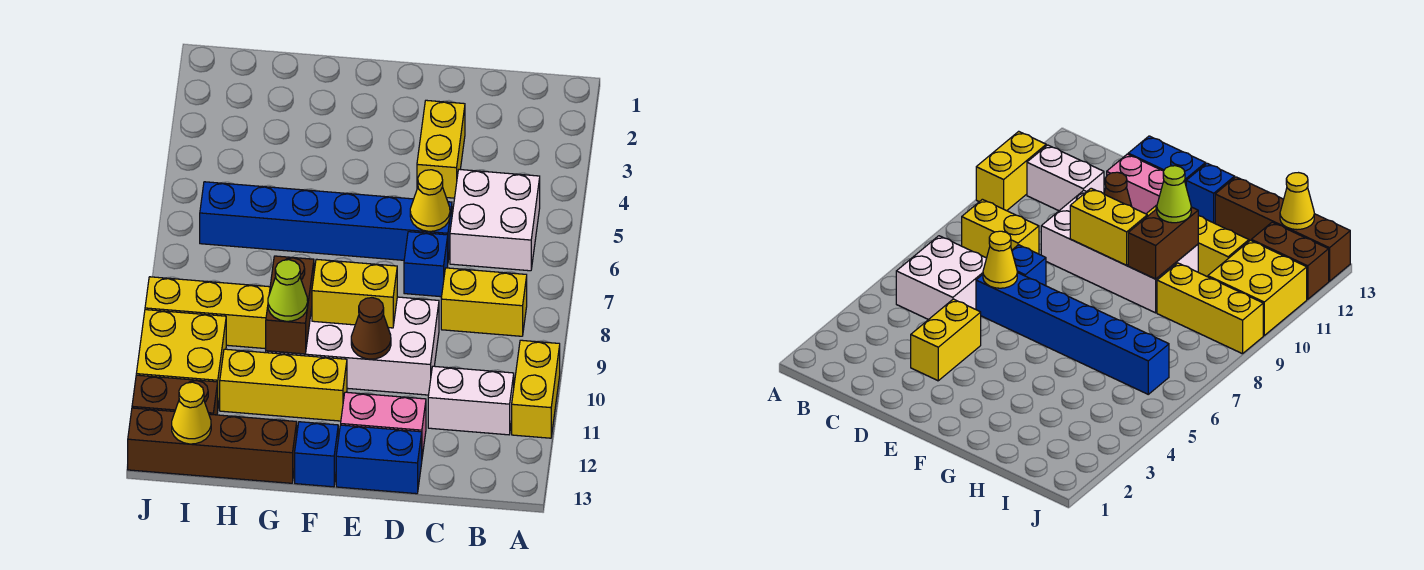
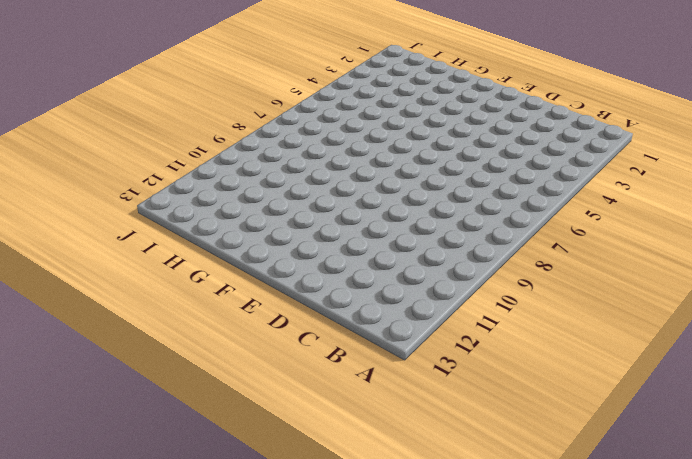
none -> yellow 1x2 brick [512,340,560,438]
none -> white 2x2 brick [450,169,540,271]
none -> yellow 1x2 brick [441,268,527,336]

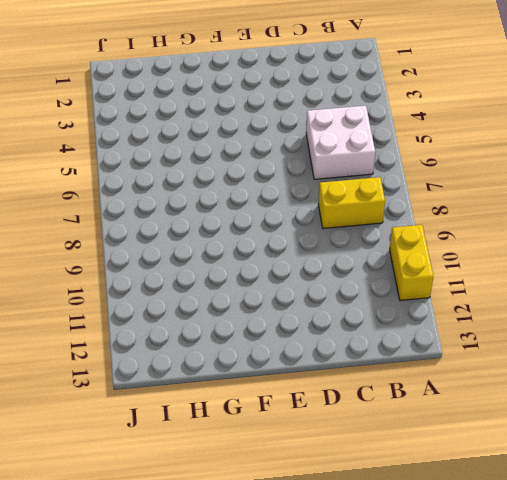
none -> white 1x2 brick [428,366,514,435]
none -> yellow 1x2 brick [417,100,465,198]
none -> blue 1x6 brick [200,182,452,260]

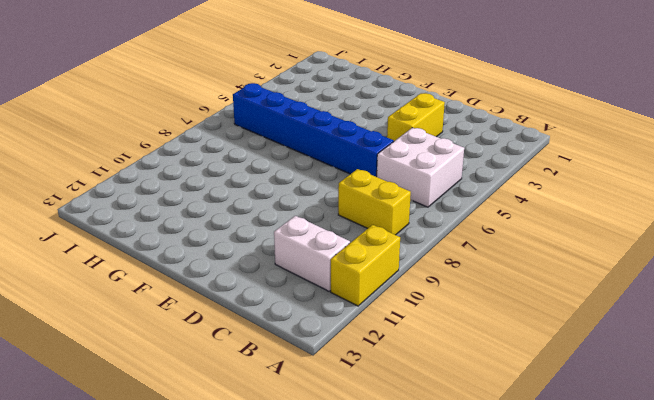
none -> blue 1x1 brick [404,232,448,297]
none -> white 2x4 brick [266,297,439,395]
none -> pink 1x2 brick [341,392,426,456]

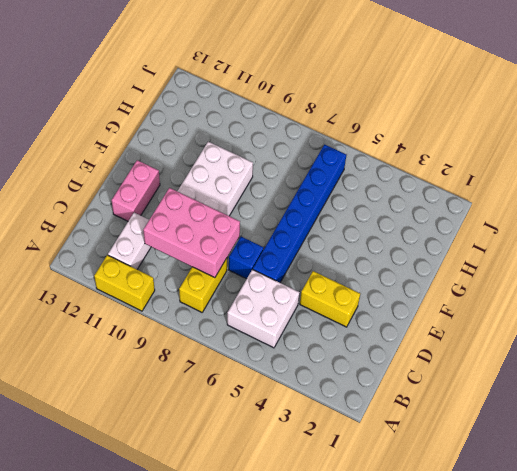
pink 2x3 brick [143,188,240,278] -> none
none -> blue 1x2 brick [336,425,422,494]
none -> yellow 1x3 brick [220,349,347,421]
none -> blue 1x1 brick [295,422,338,487]

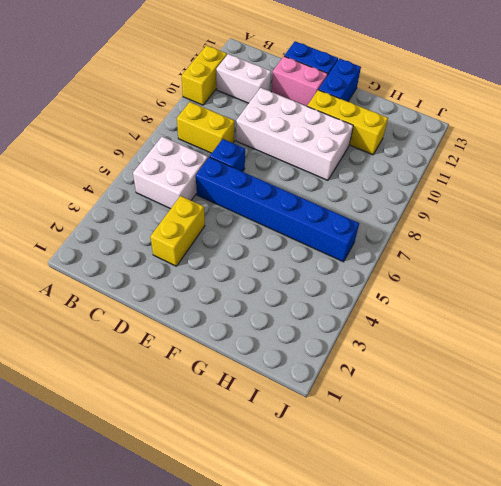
blue 1x2 brick [318,59,361,102] -> blue 1x1 brick [295,422,338,487]
none -> brown 1x4 brick [128,408,297,483]
none -> yellow 1x3 brick [145,277,270,349]
none -> yellow 2x2 brick [136,310,226,406]

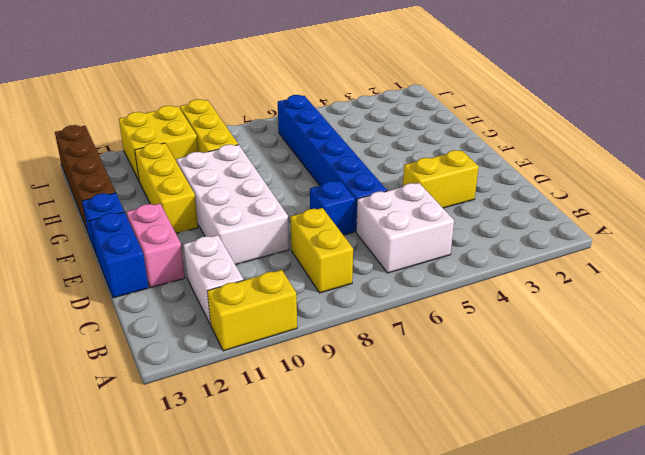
none -> brown 1x2 brick [132,375,218,415]
none -> yellow 1x1 cone [410,170,450,231]
none -> yellow 1x2 brick [312,259,397,328]

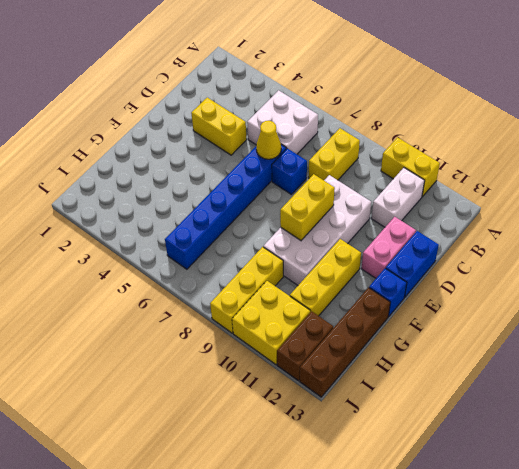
none -> brown 1x1 cone [351,298,391,359]
none -> brown 1x2 brick [266,256,314,354]
none -> yellow 1x1 cone [172,382,211,444]

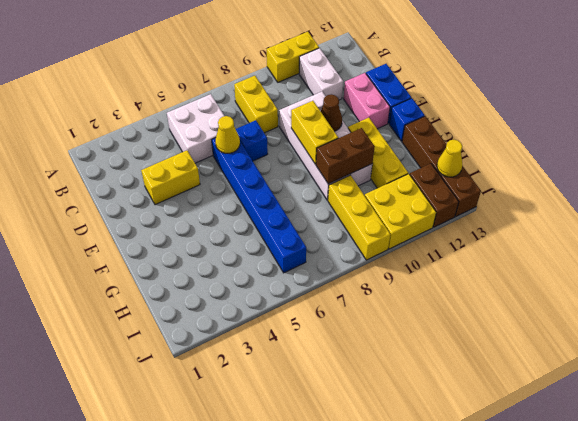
none -> lime 1x1 cone [268,260,308,321]

